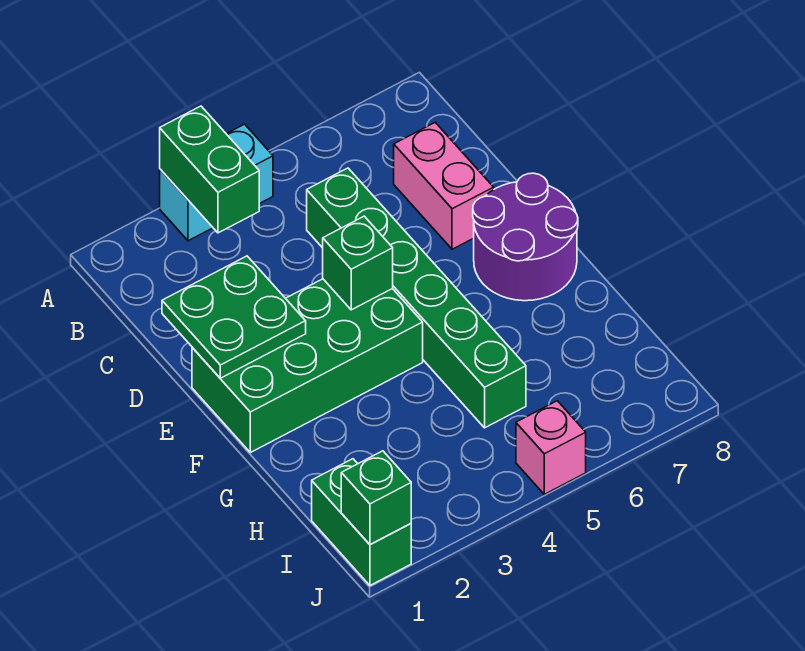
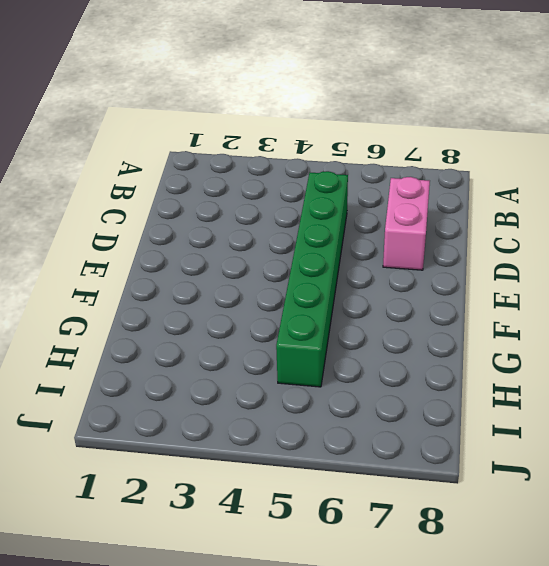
none -> cyan 1x2 brick [160,124,273,241]
none -> green 2x4 brick [192,279,423,453]

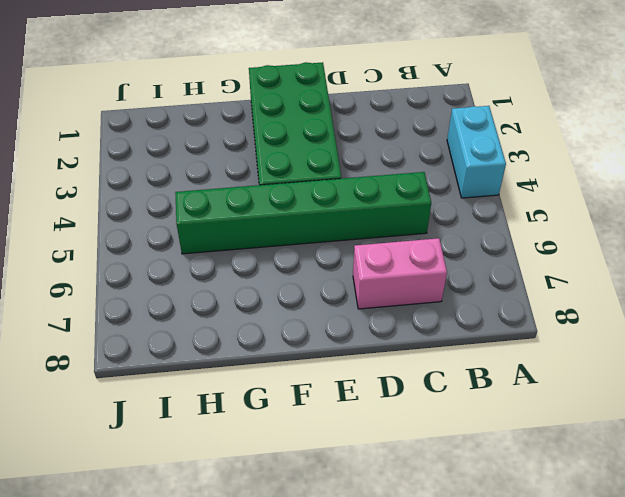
none -> purple 2x2 round brick [473,173,578,301]
none -> green 1x2 brick [312,459,411,585]

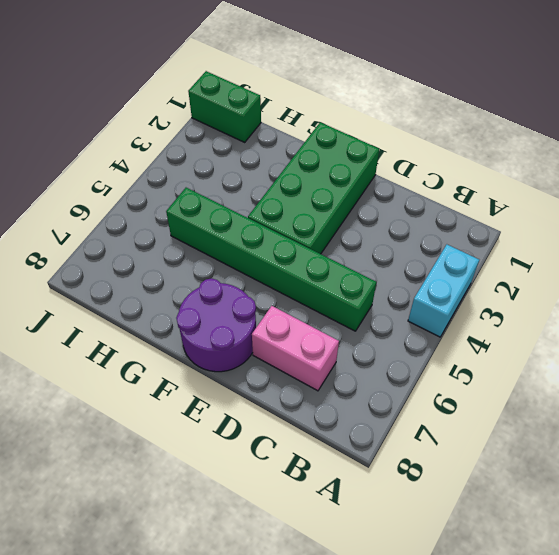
none -> pink 1x1 brick [516,401,586,494]
none -> green 1x2 brick [160,106,259,233]

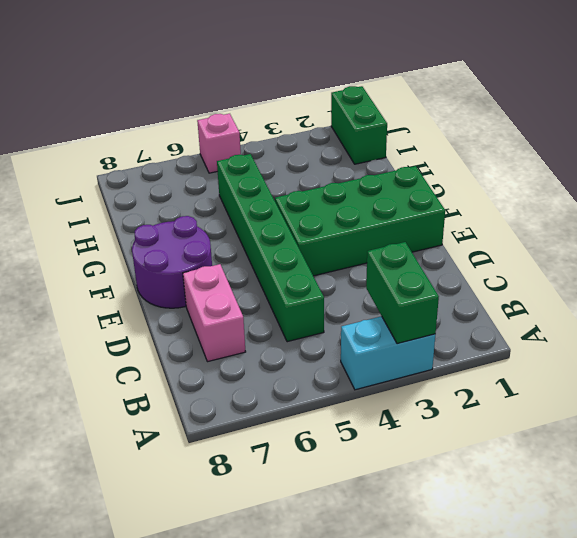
none -> green 2x2 plate [162,256,306,378]
none -> green 1x1 brick [323,216,393,310]

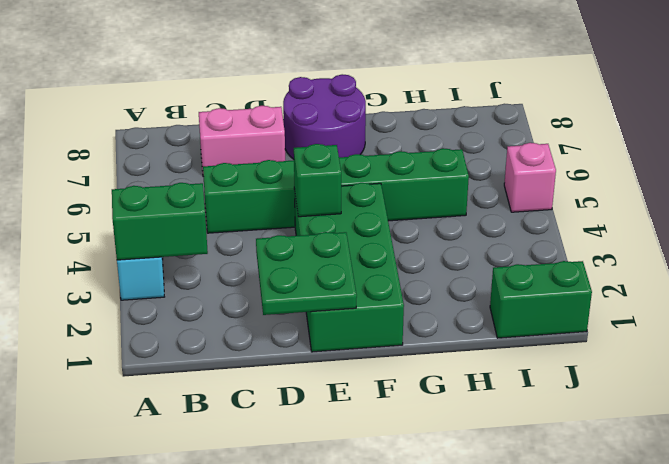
none -> green 1x1 brick [341,451,411,545]

